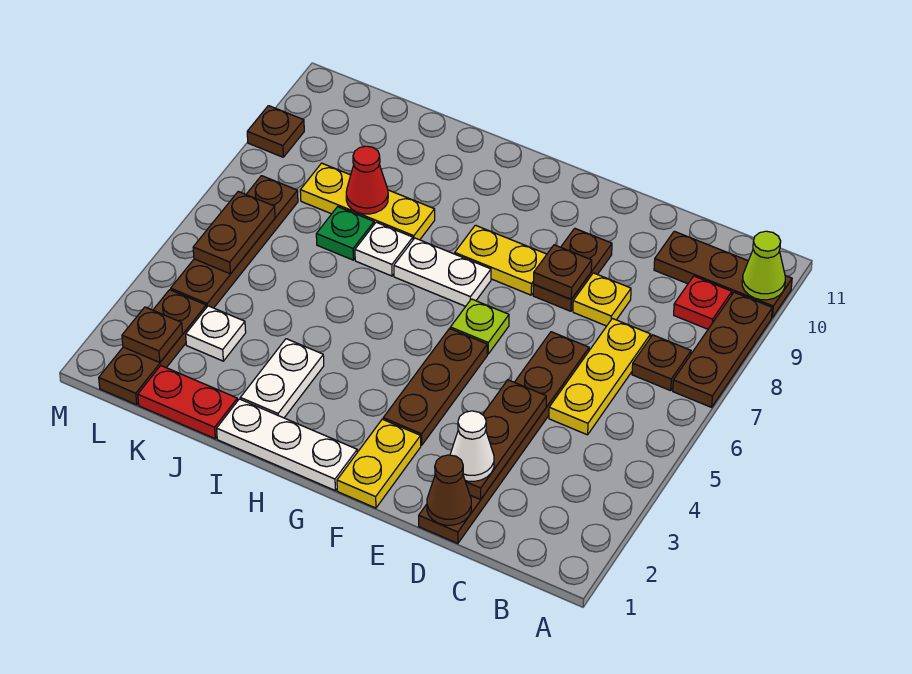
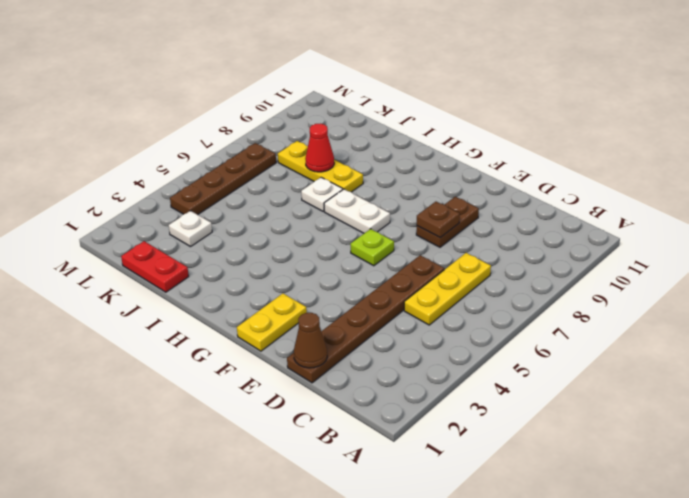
none -> brown 1x3 plate [673,292,772,407]
none -> brown 1x3 plate [654,231,792,317]
none -> brown 1x1 plate [632,335,691,391]
none -> red 1x1 plate [674,276,732,329]

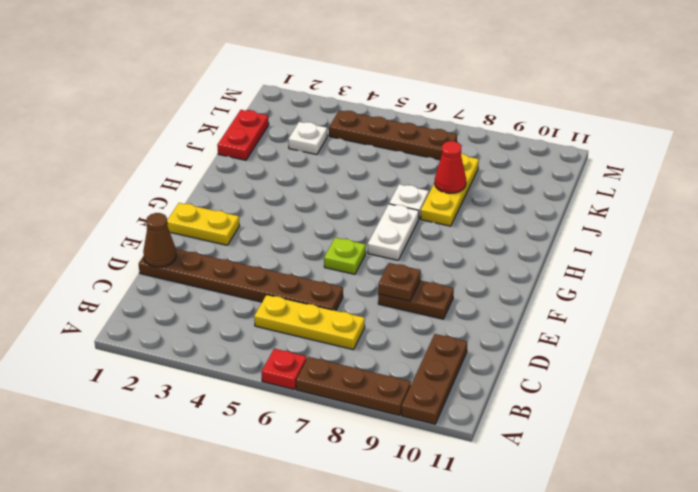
red 1x1 plate [262,349,307,390] -> red 1x1 plate moved to [674,276,732,329]
none -> brown 1x1 plate [632,335,691,391]
none -> yellow 1x1 plate [573,273,631,326]
none -> brown 1x3 plate [383,329,487,445]
none -> yellow 1x2 plate [455,225,547,295]

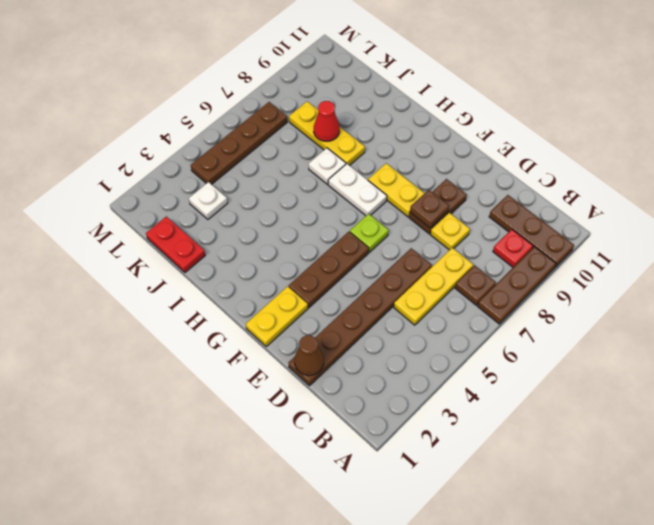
none -> white 1x3 plate [217,399,357,490]
none -> white 1x2 plate [240,339,324,418]
none -> green 1x1 plate [316,207,374,260]
none -> brown 1x3 plate [99,290,206,405]

